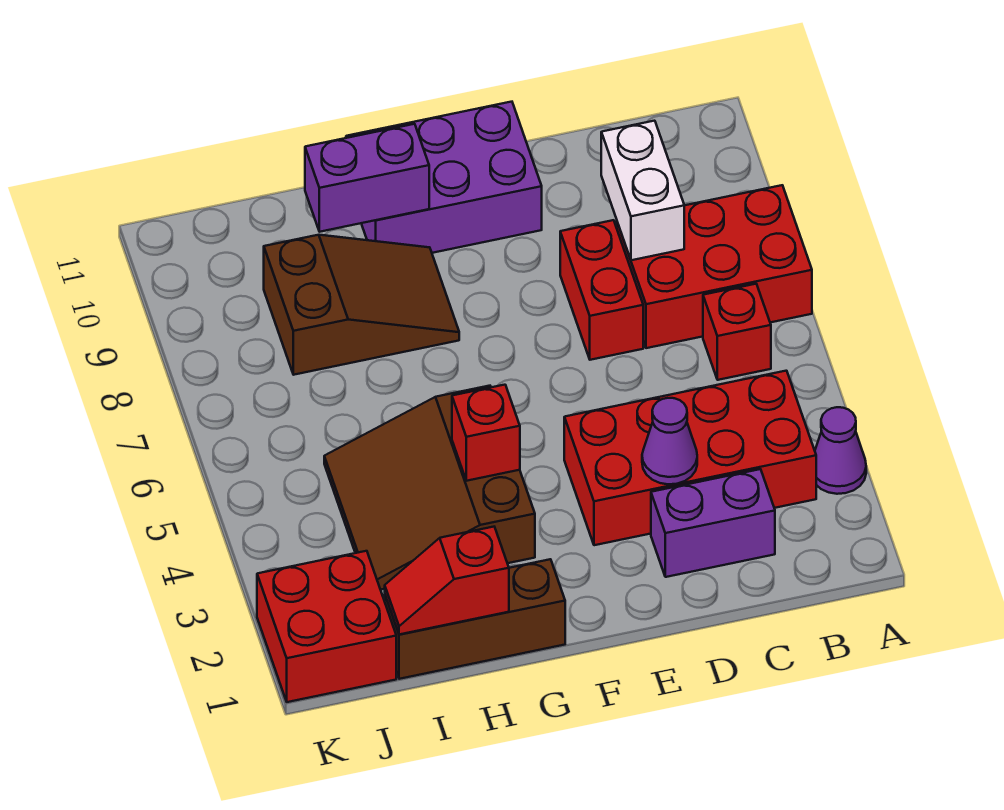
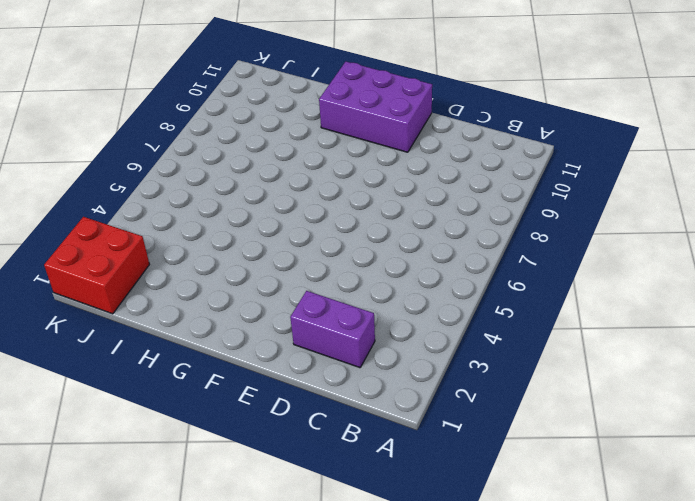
none -> purple 1x1 cone [815,407,866,494]
none -> red 2x3 brick [617,185,812,348]
none -> red 2x4 brick [564,371,816,545]

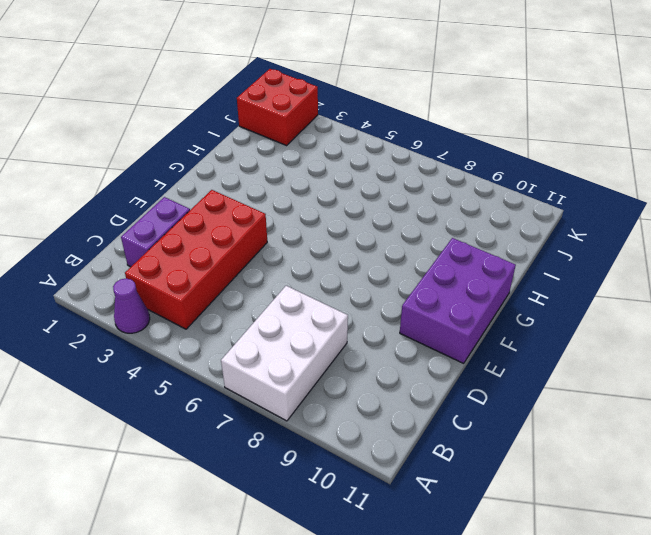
white 2x3 brick [221,286,348,421] -> red 2x3 brick [617,185,812,348]
none -> red 1x1 brick [703,284,771,380]
none -> red 1x2 brick [560,220,643,360]
none -> brown 1x3 brick [385,559,565,679]

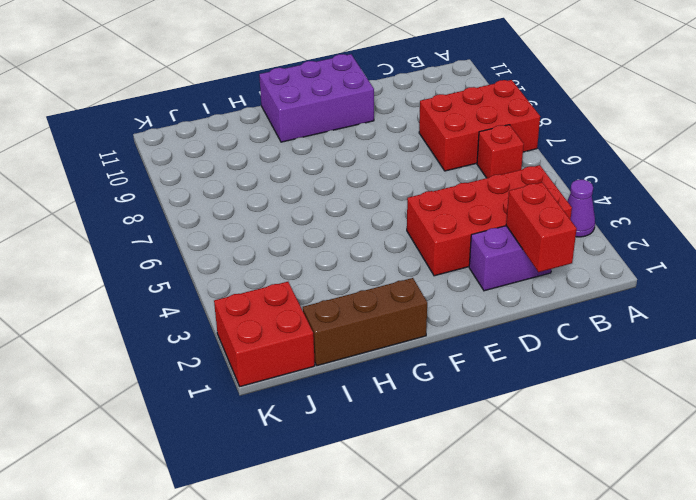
red 1x2 brick [506,182,577,272] -> red 1x2 brick moved to [560,220,643,360]
none -> brown 3x3 slope [324,386,535,590]
none -> brown 2x3 slope [264,235,459,375]
none -> white 1x2 brick [601,121,684,260]

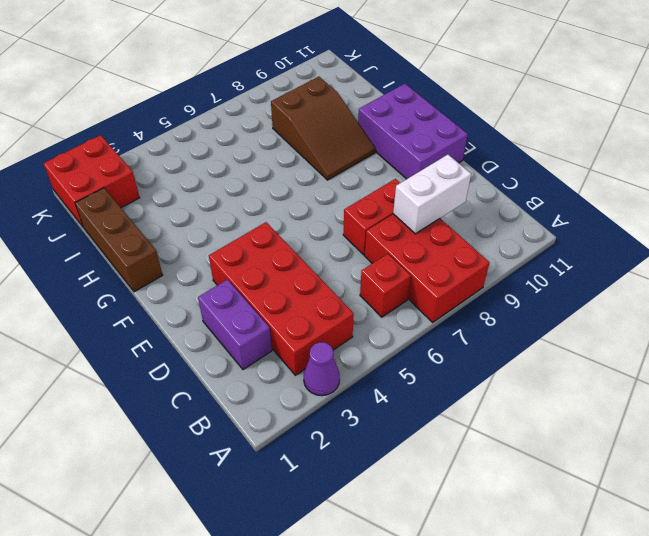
none -> brown 3x3 slope [324,386,535,590]
none -> purple 1x1 cone [642,398,697,484]
none -> red 1x1 brick [452,385,520,481]

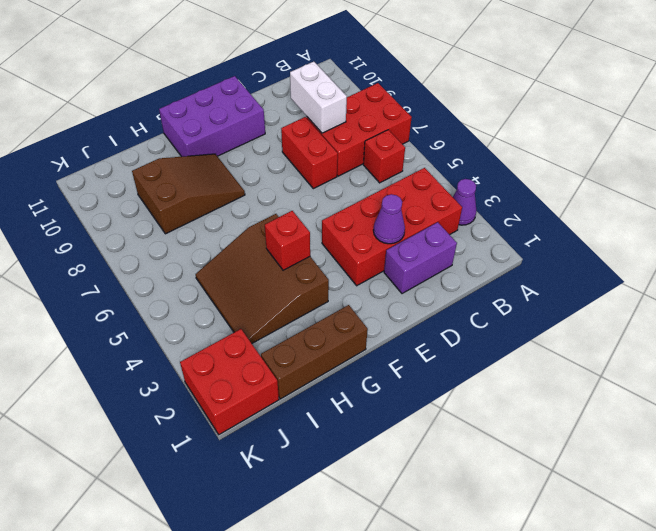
none -> purple 1x2 brick [305,124,429,232]
none -> red 1x2 slope [385,527,509,634]

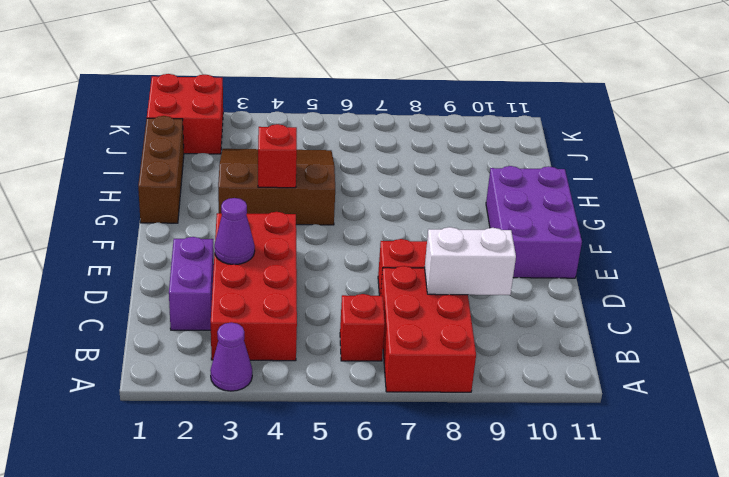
none -> brown 2x3 slope [264,235,459,375]
none -> purple 1x2 brick [305,124,429,232]
none -> red 1x2 slope [385,527,509,634]

